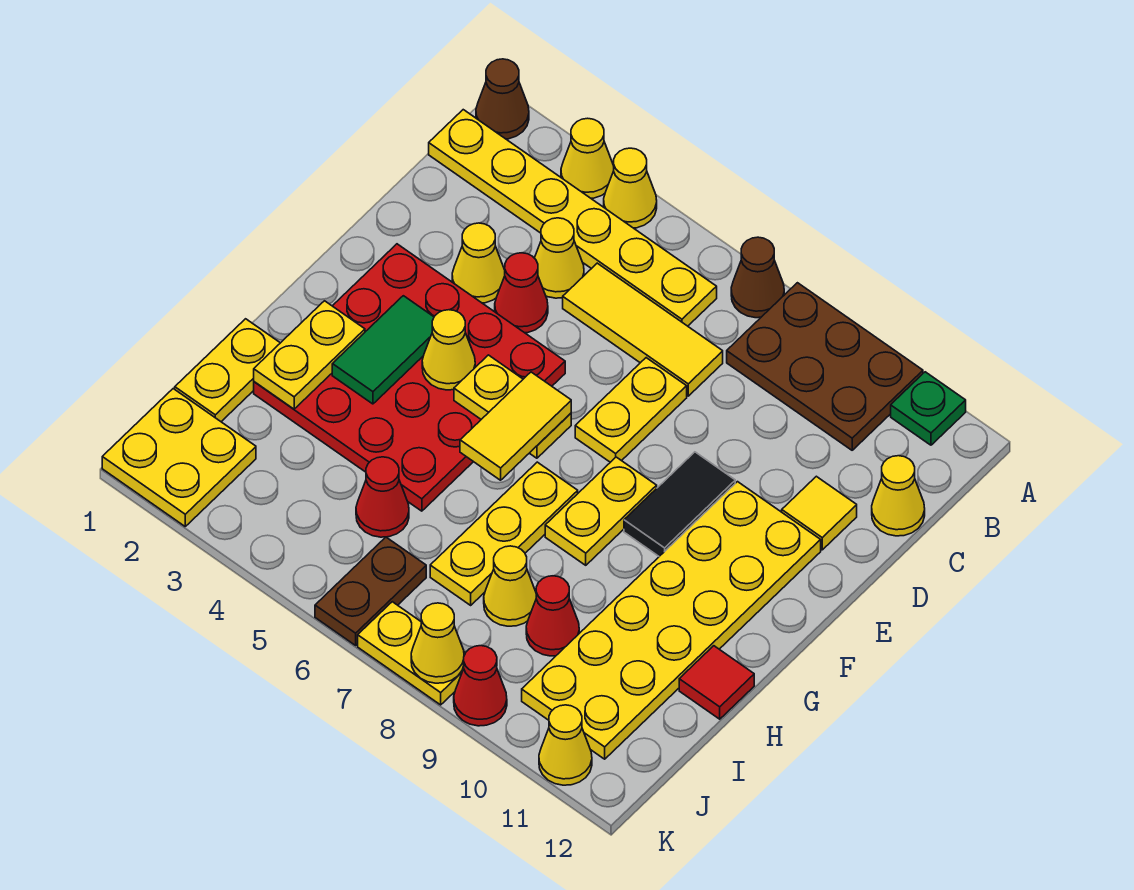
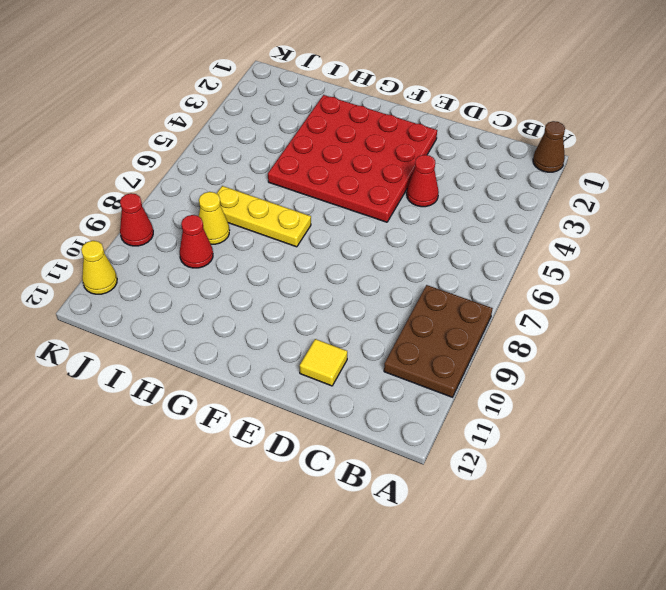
none -> yellow 1x1 cone [561,118,614,198]
none -> yellow 1x1 cone [604,148,657,228]
none -> brown 1x1 cone [731,237,784,318]
none -> green 1x1 plate [891,372,966,445]

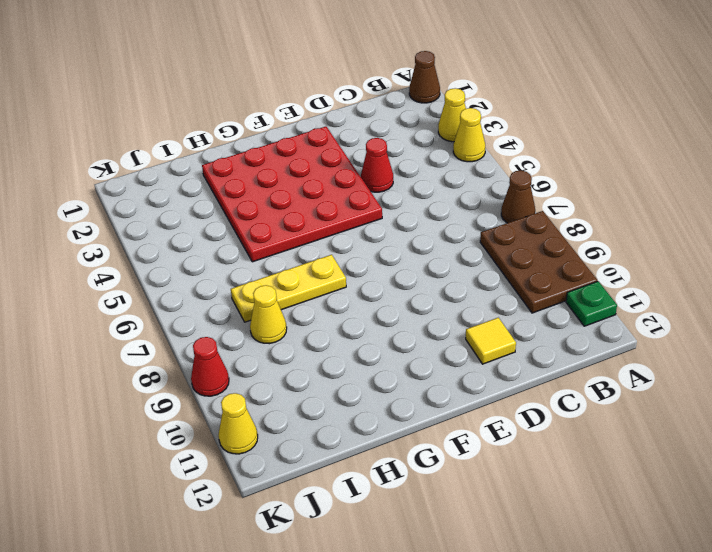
none -> yellow 1x6 plate [429,110,717,326]
none -> yellow 1x1 cone [535,218,584,298]
none -> yellow 1x3 tile [563,263,723,396]
none -> yellow 1x1 cone [872,456,925,536]

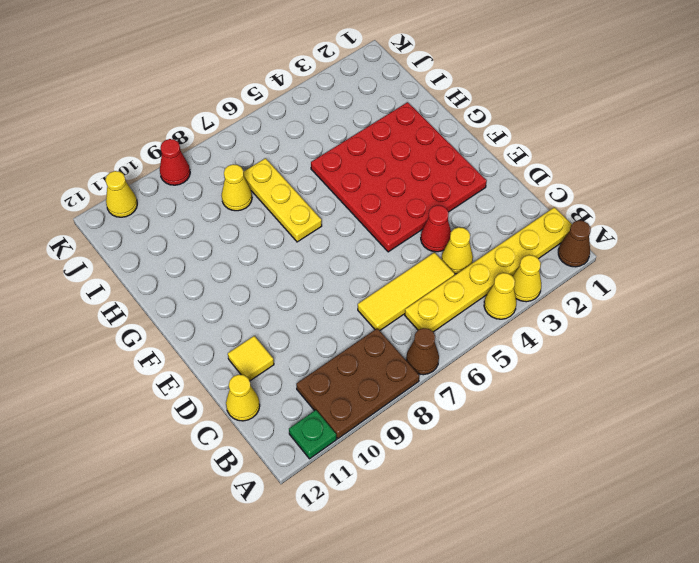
none -> yellow 1x1 cone [452,223,505,303]
none -> yellow 1x2 plate [575,358,687,462]
none -> black 1x2 tile [624,452,735,556]
none -> yellow 2x6 plate [522,482,821,759]

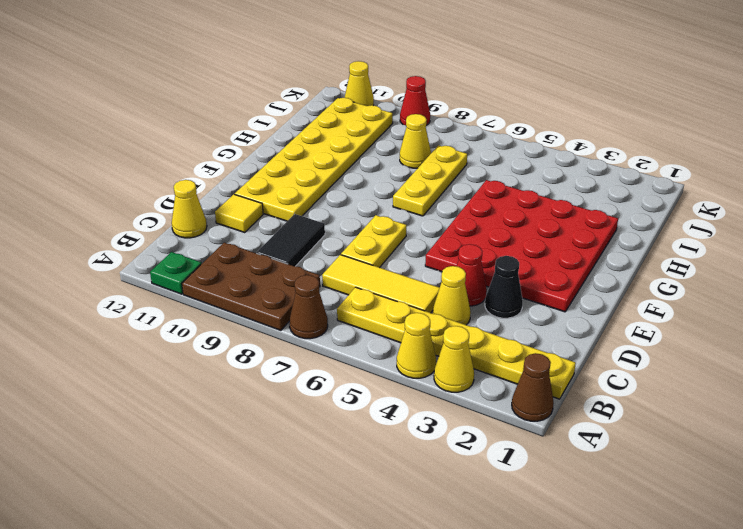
black 1x2 tile [257,214,325,266] -> black 1x2 tile moved to [624,452,735,556]
black 1x1 cone [485,256,523,318] -> yellow 1x1 cone [452,223,505,303]
none -> yellow 1x2 plate [545,457,657,565]
none -> yellow 1x2 plate [175,319,280,421]
none -> red 1x1 tile [679,646,754,719]
none -> red 1x1 cone [356,457,409,537]

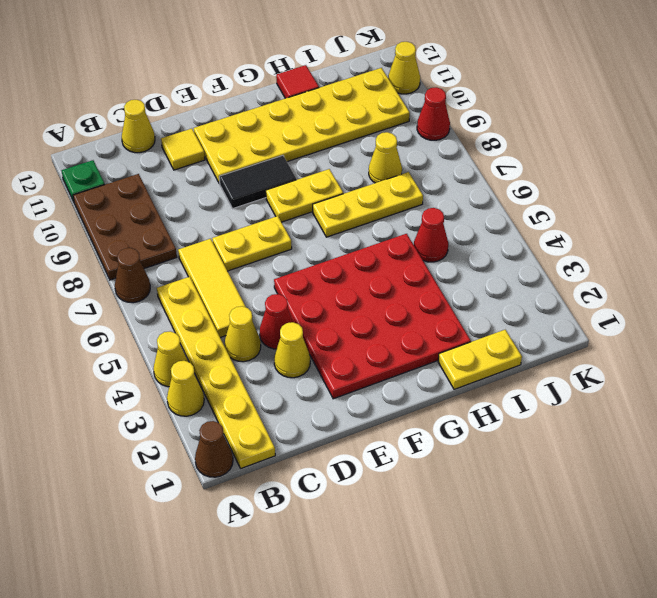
none -> red 1x1 cone [526,576,579,656]
none -> yellow 2x2 plate [102,389,256,526]
none -> brown 1x2 plate [315,537,426,645]
none -> yellow 1x2 plate [358,602,465,705]

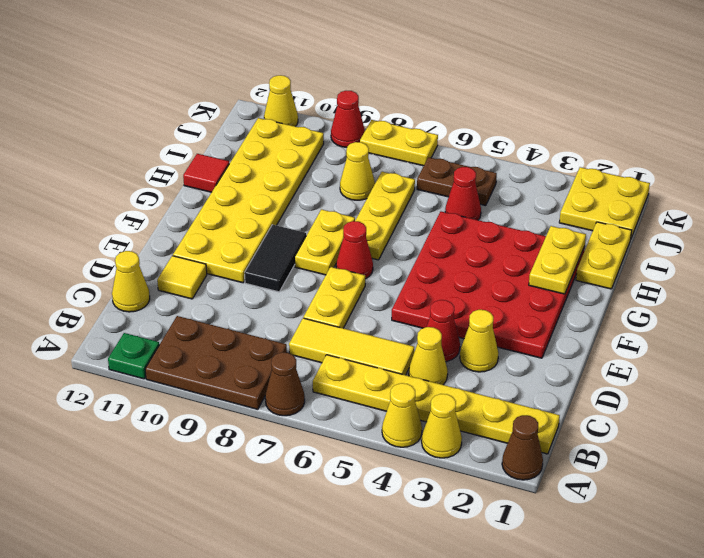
red 1x1 cone [336,221,373,279] -> red 1x1 cone moved to [526,576,579,656]
brown 1x2 plate [417,157,497,206] -> brown 1x2 plate turned to [315,537,426,645]
none -> green 1x2 tile [332,296,434,404]
none -> yellow 1x1 cone [422,310,475,390]
none -> yellow 1x2 plate [454,355,571,458]
none -> yellow 1x1 cone [411,603,464,683]

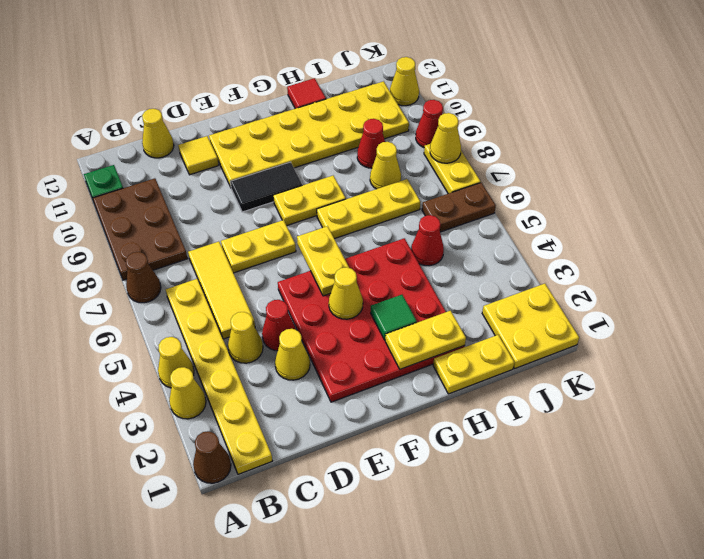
green 1x1 tile [371,295,417,340] -> green 1x2 tile [332,296,434,404]
none -> yellow 1x2 tile [460,372,571,480]

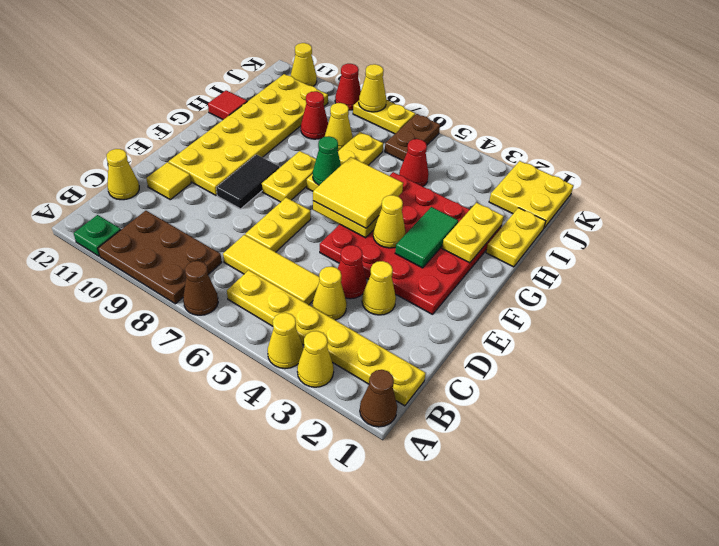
yellow 2x2 tile [313,157,403,228] -> yellow 1x2 tile [460,372,571,480]
green 1x1 cone [313,136,341,185] -> none

